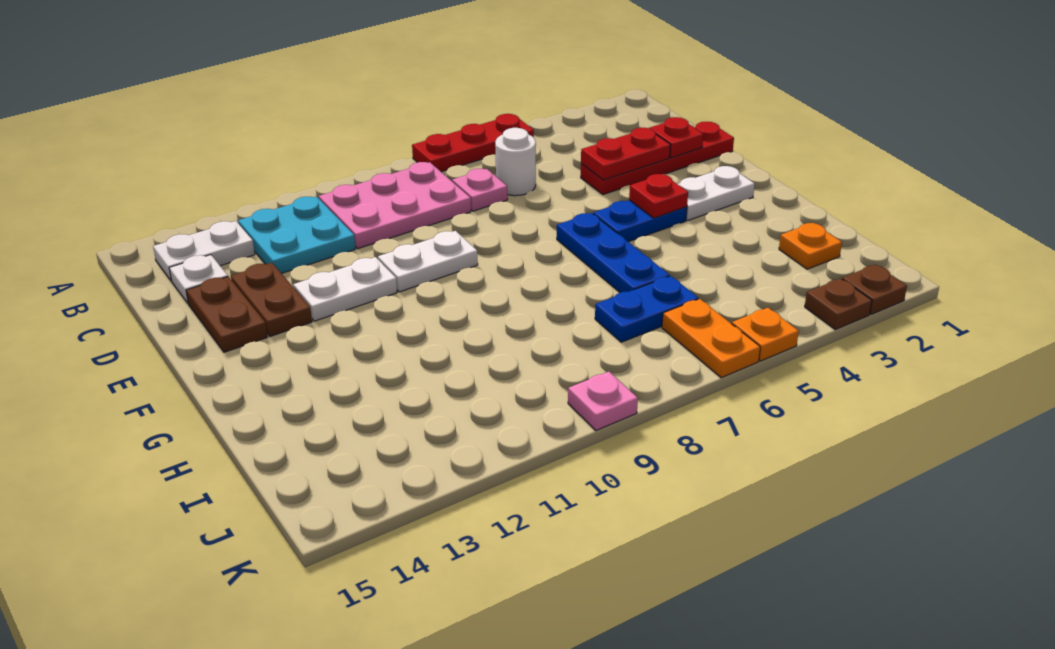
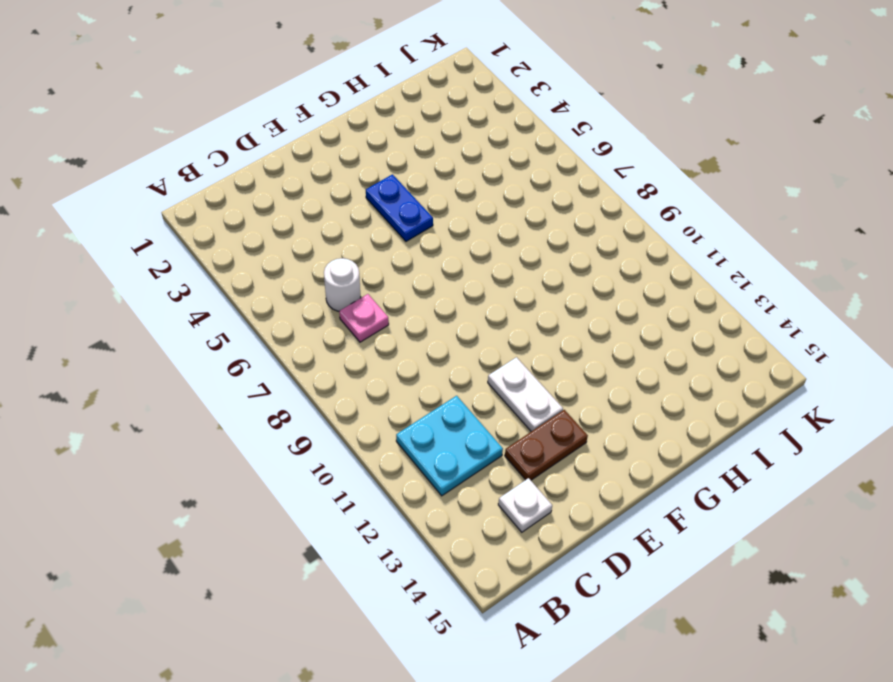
none -> red 1x3 plate [412,114,534,172]
none -> pink 2x3 plate [319,162,471,249]
none -> white 1x2 plate [153,221,255,281]

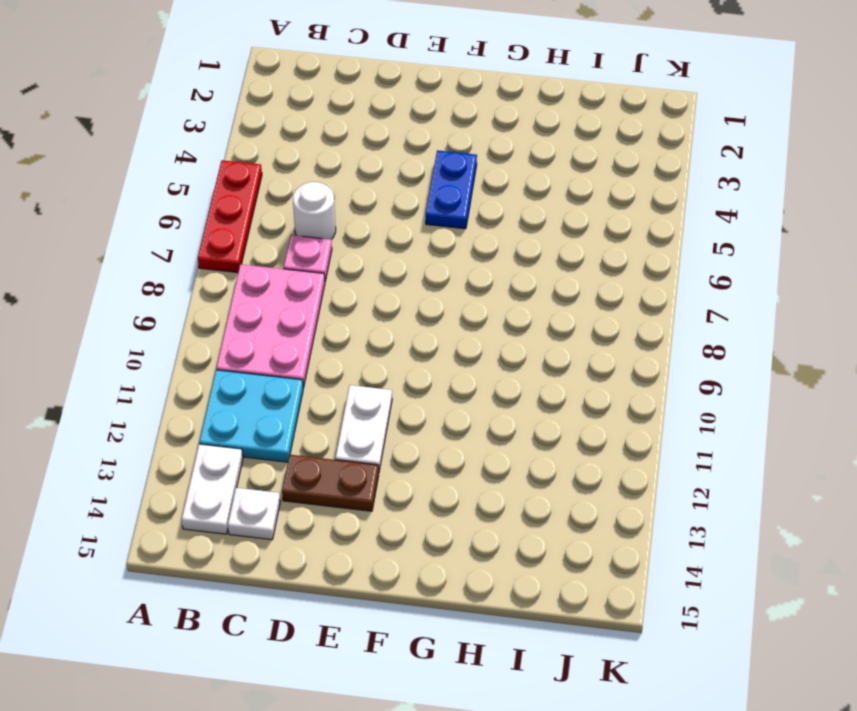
none -> red 1x4 plate [581,122,734,195]
none -> brown 1x2 plate [186,277,267,352]
none -> white 1x2 plate [378,231,478,292]

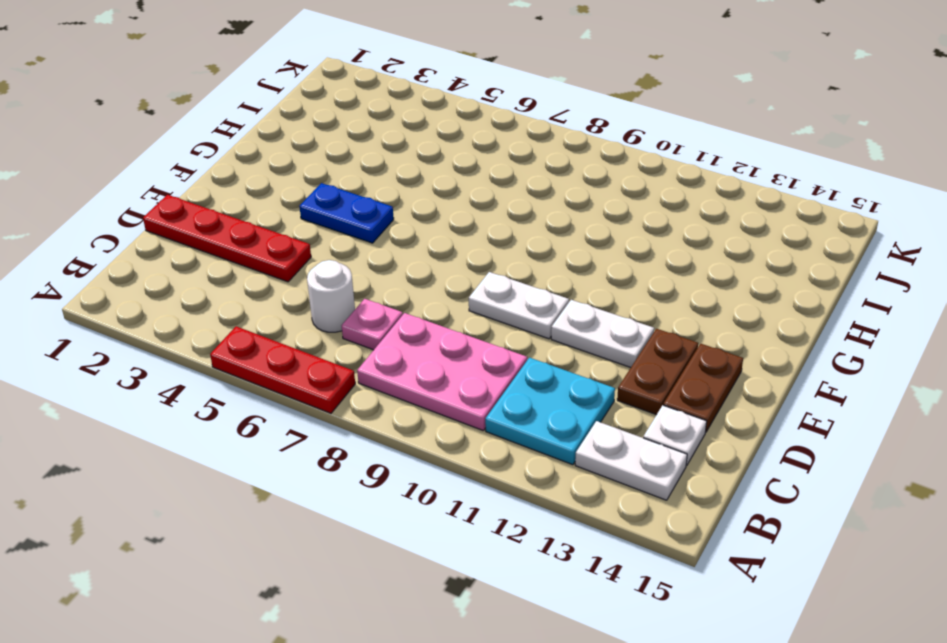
none -> white 1x2 plate [678,166,755,220]
none -> blue 1x3 plate [557,213,670,293]
none -> orange 1x1 plate [779,223,842,269]

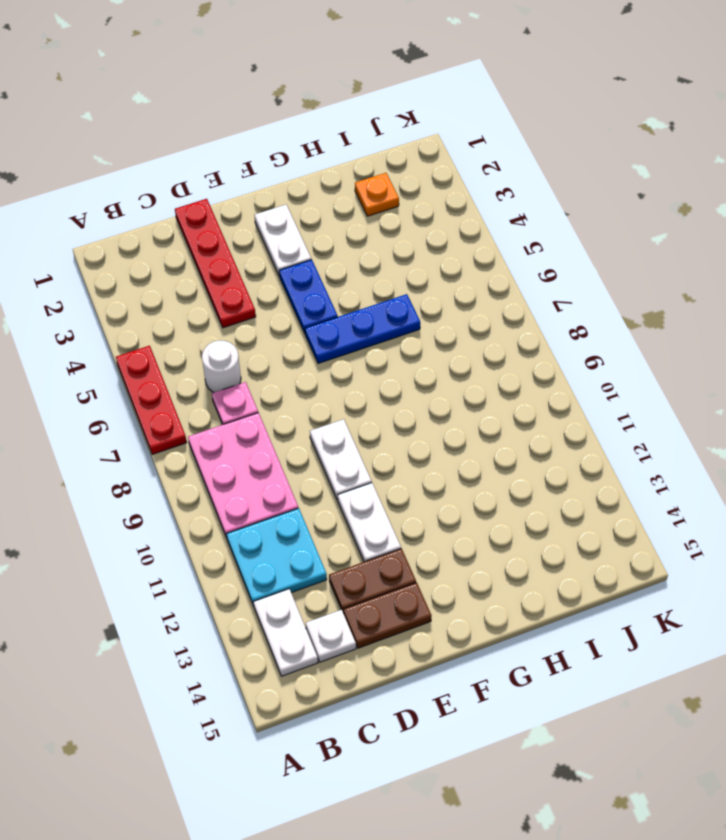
none -> blue 1x2 plate [595,276,698,342]
none -> orange 1x2 plate [662,299,760,378]
none -> brown 1x1 plate [842,265,907,314]

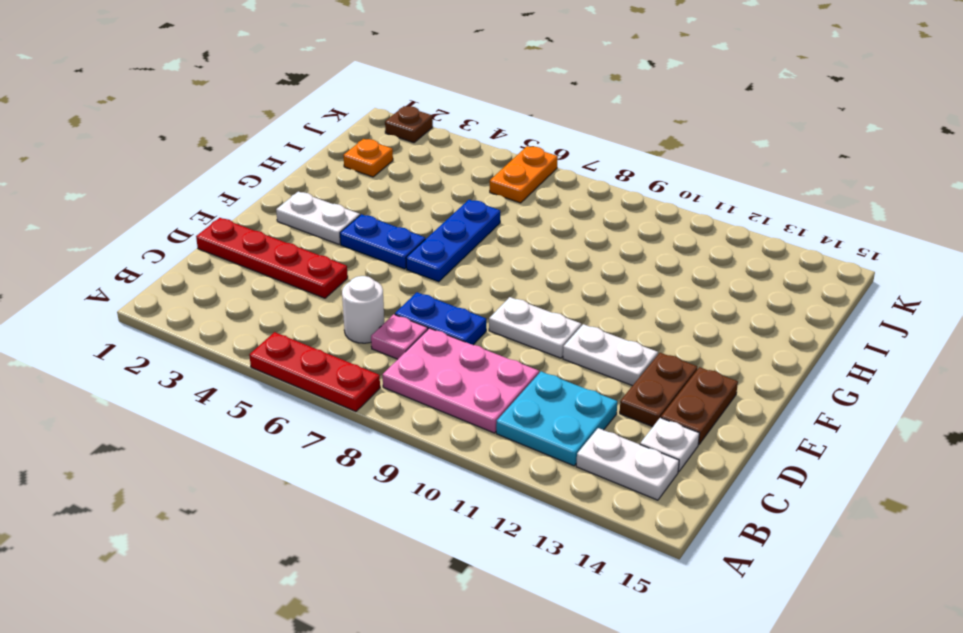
blue 1x2 plate [395,292,486,345] -> blue 1x2 plate moved to [595,276,698,342]
none -> brown 1x1 plate [805,278,872,330]
none -> orange 1x1 plate [732,308,799,361]
none -> pink 1x1 plate [568,372,638,430]

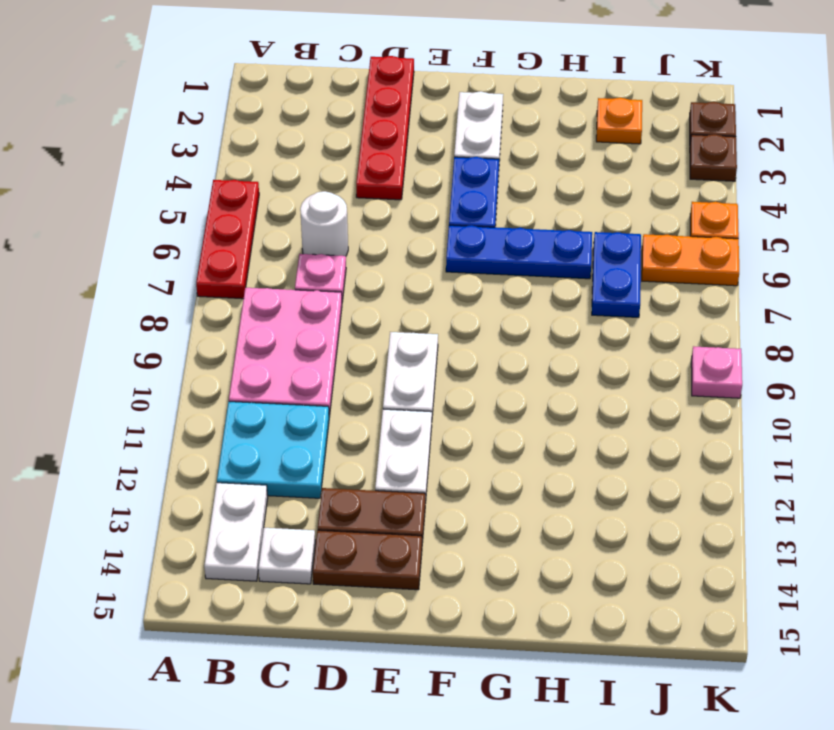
none -> red 1x1 plate [649,117,703,158]
none -> red 1x2 plate [581,128,671,180]
none -> red 1x1 plate [629,174,688,218]

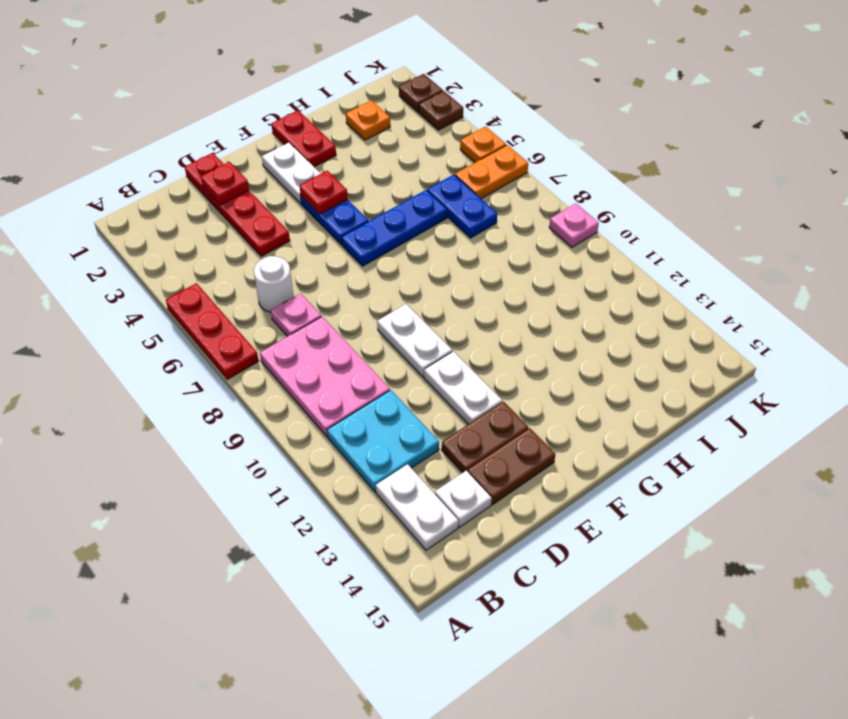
red 1x2 plate [272,110,336,167] -> red 1x2 plate moved to [581,128,671,180]

